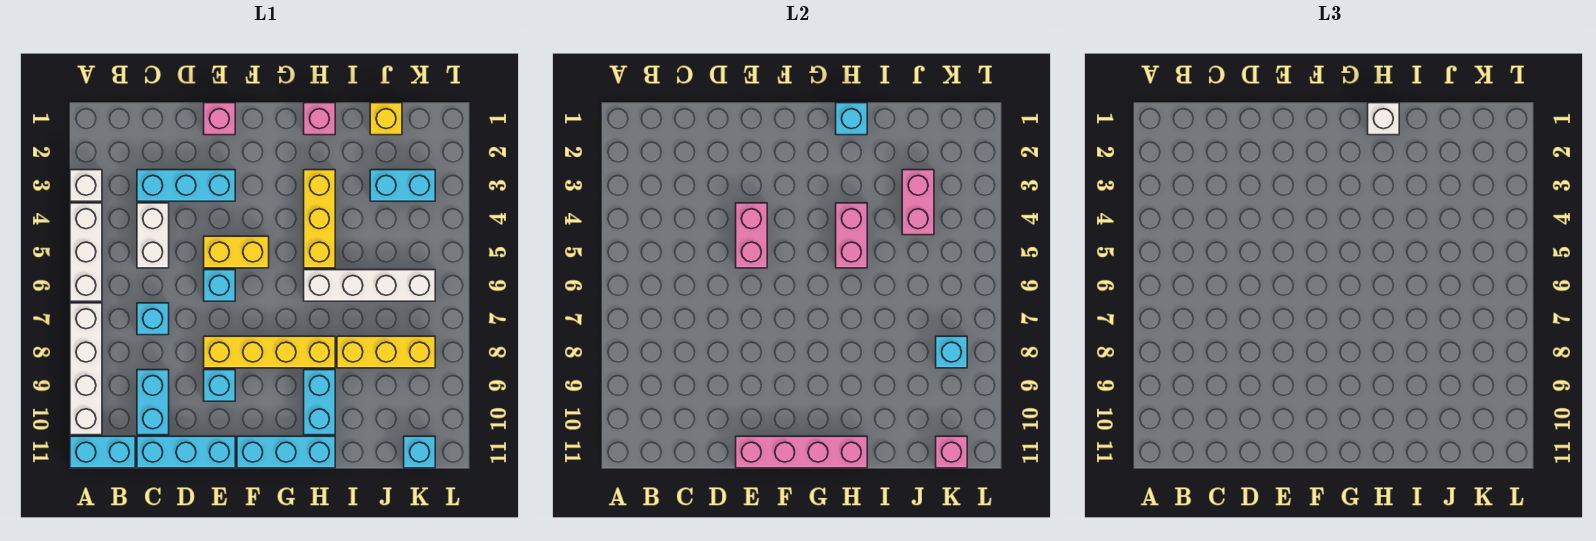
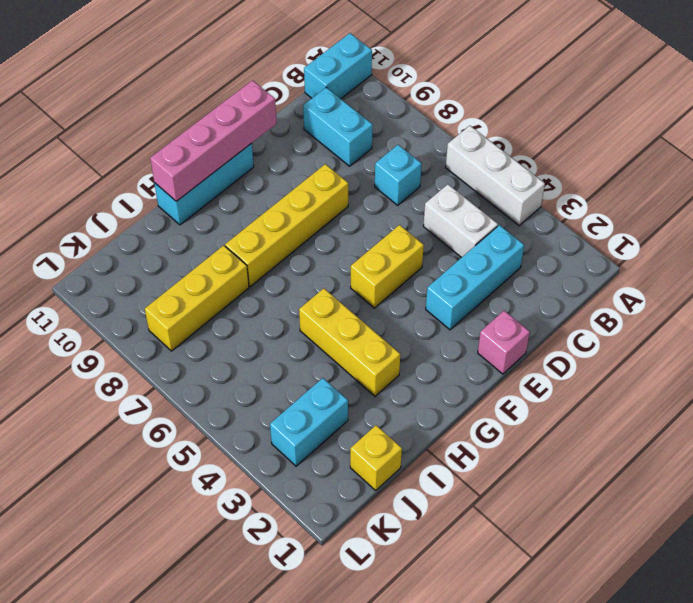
none -> white 1x1 brick [70,170,102,201]
none -> white 1x4 brick [70,303,102,435]
none -> cyan 1x3 brick [137,436,235,468]
none -> cyan 1x1 brick [204,270,235,301]

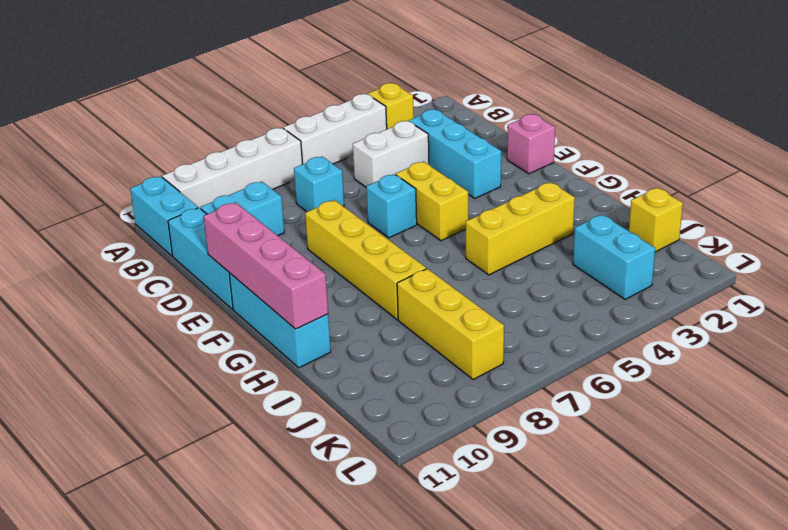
yellow 1x1 brick [368,83,414,129] -> white 1x1 brick [70,170,102,201]
none -> cyan 1x1 brick [204,370,235,401]
none -> pink 1x1 brick [304,103,335,135]
none -> white 1x4 brick [304,270,435,301]
none -> cyan 1x2 brick [304,370,335,435]

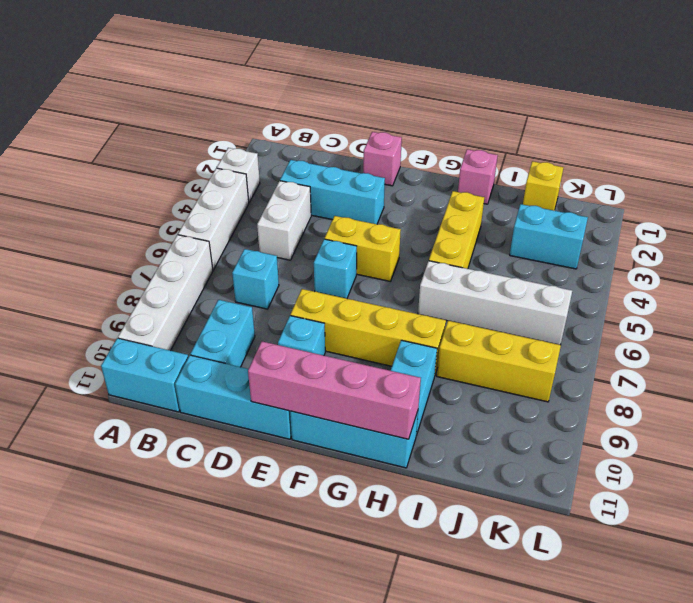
none -> cyan 1x1 brick [404,436,435,468]
none -> pink 1x2 brick [736,203,767,268]
none -> cyan 1x1 brick [836,103,867,135]
none -> pink 1x2 brick [836,203,867,268]

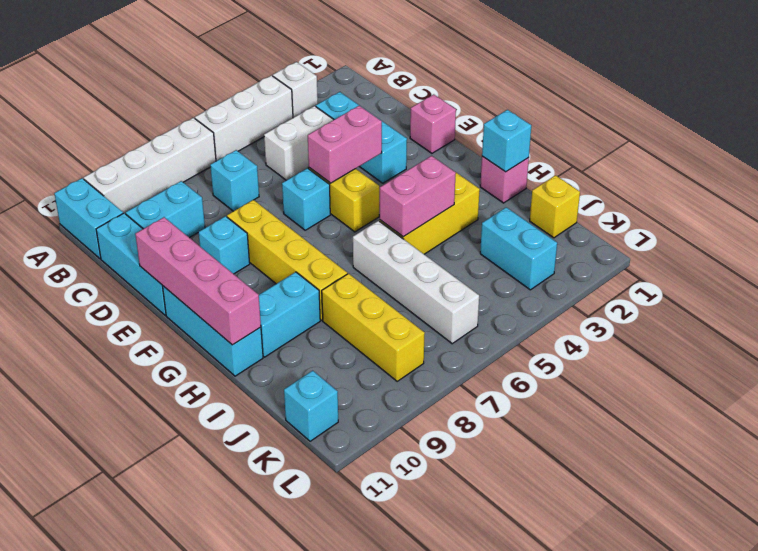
none -> pink 1x2 brick [902,170,934,235]
none -> cyan 1x1 brick [936,336,967,368]
none -> pink 1x1 brick [936,436,967,468]
none -> white 1x1 brick [1368,103,1399,135]

